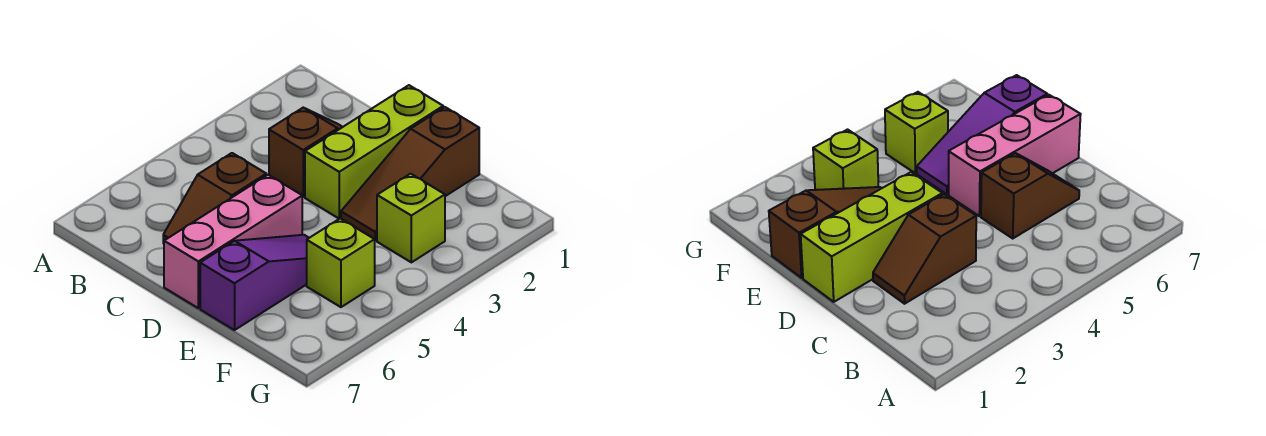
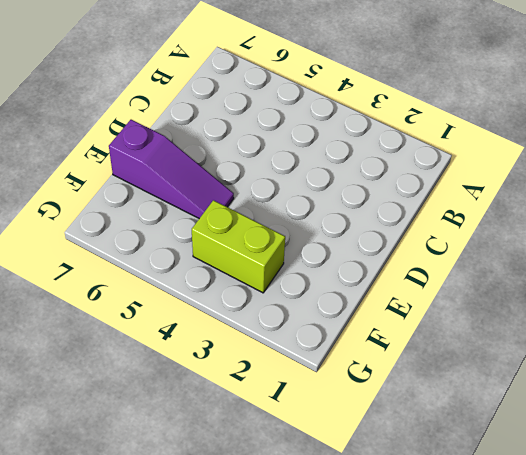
lime 1x2 brick [192,200,285,293] -> lime 1x1 brick [377,174,445,262]
none -> brown 1x2 slope [269,108,342,197]
none -> brown 1x2 slope [163,153,266,243]

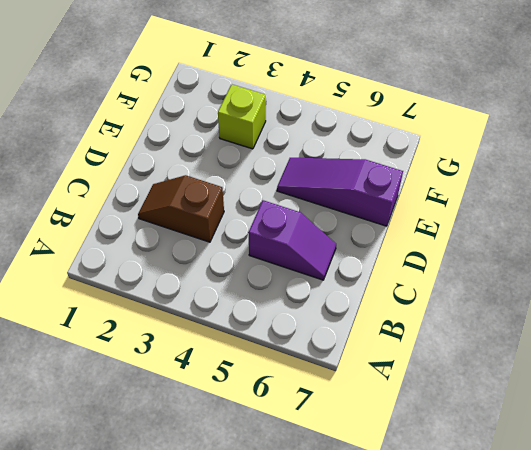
purple 1x2 slope [248,200,336,280] -> brown 1x2 slope [163,153,266,243]
none -> lime 1x3 brick [305,85,443,219]
none -> pink 1x3 brick [164,175,302,308]

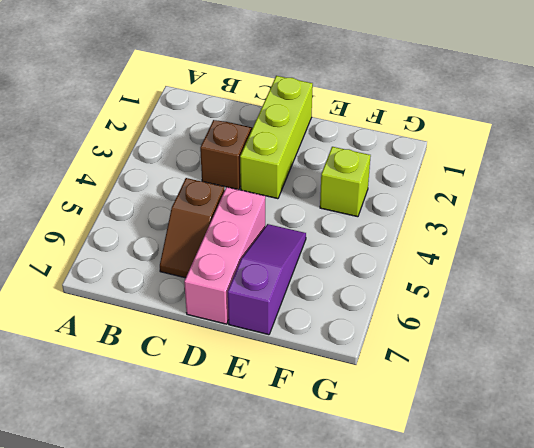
none -> brown 1x3 slope [341,107,479,240]
none -> lime 1x1 brick [307,219,375,307]

